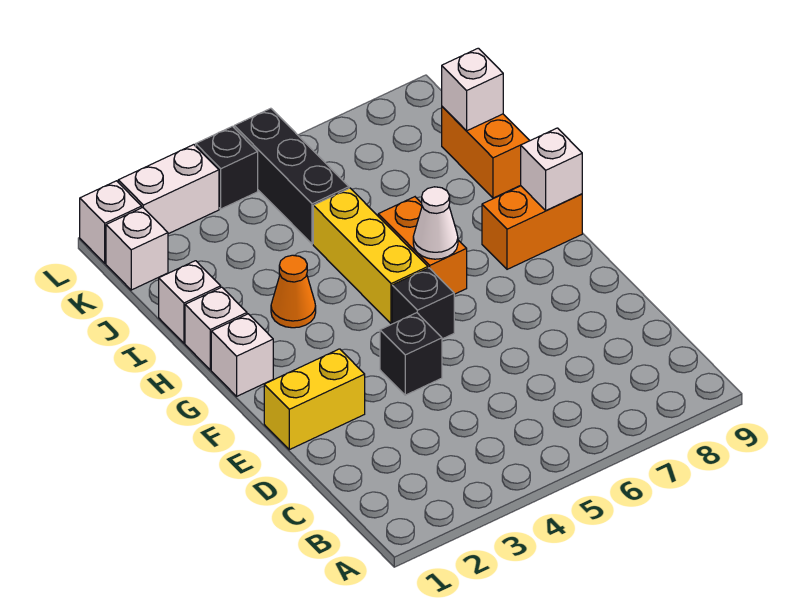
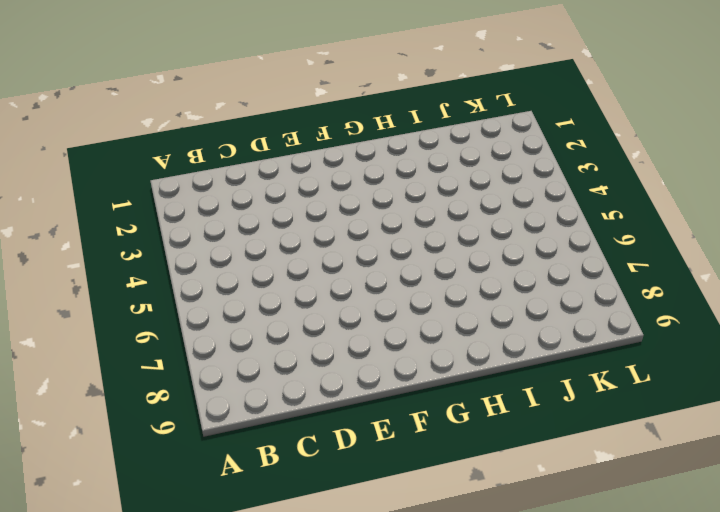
none -> yellow 1x2 brick [264,349,365,450]
none -> black 1x1 brick [380,313,442,395]
none -> black 1x1 brick [392,268,454,339]

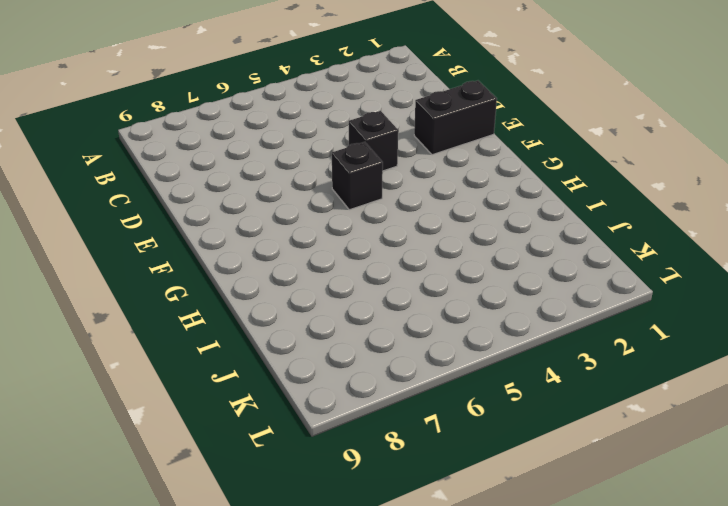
black 1x2 brick [414,81,497,155] -> yellow 1x2 brick [264,349,365,450]
none -> white 1x1 brick [211,314,273,396]
none -> yellow 1x3 brick [313,188,428,324]
none -> orange 1x2 brick [378,197,467,294]

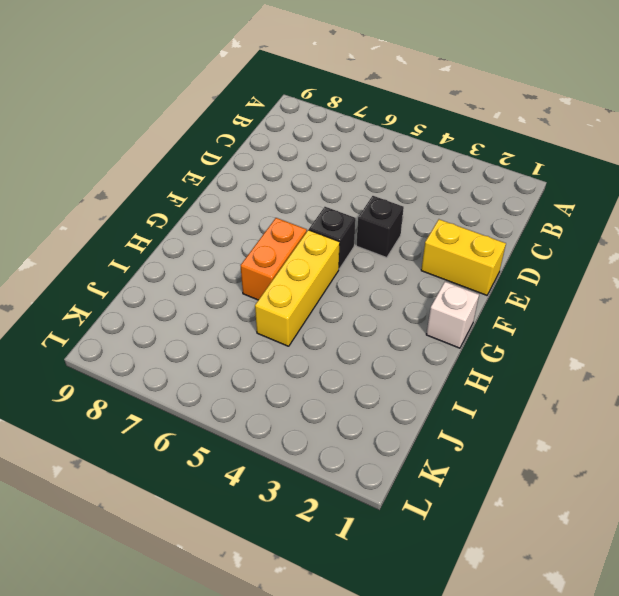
none -> orange 1x2 brick [482,186,582,269]
none -> white 1x1 brick [185,287,247,370]
none -> orange 1x1 cone [271,255,316,328]

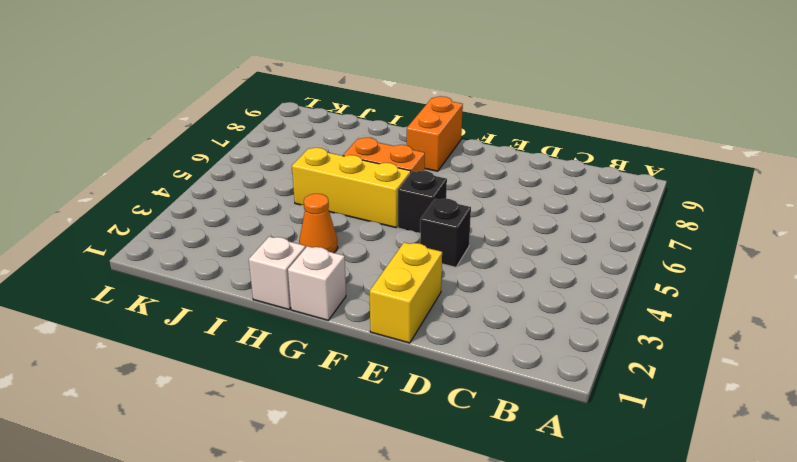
none -> white 1x1 brick [159,261,221,343]
none -> orange 1x2 brick [442,107,530,198]
none -> black 1x3 brick [234,108,349,244]

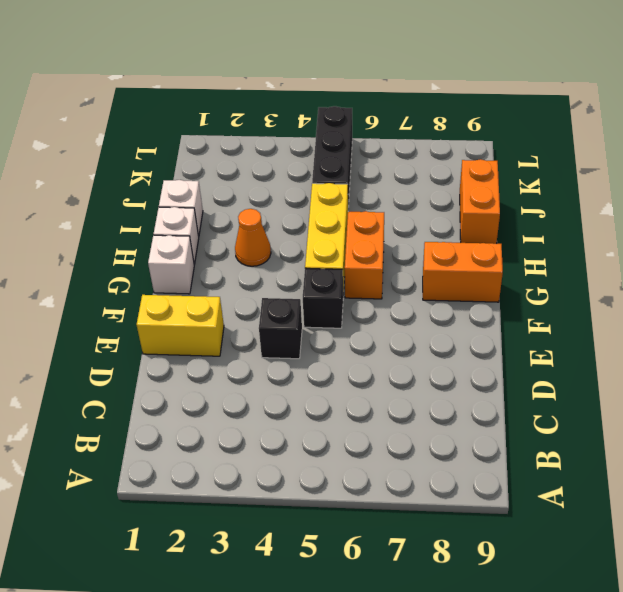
none -> white 1x1 brick [106,208,168,290]
none -> white 1x1 brick [80,181,142,263]
none -> white 1x2 brick [118,145,219,234]

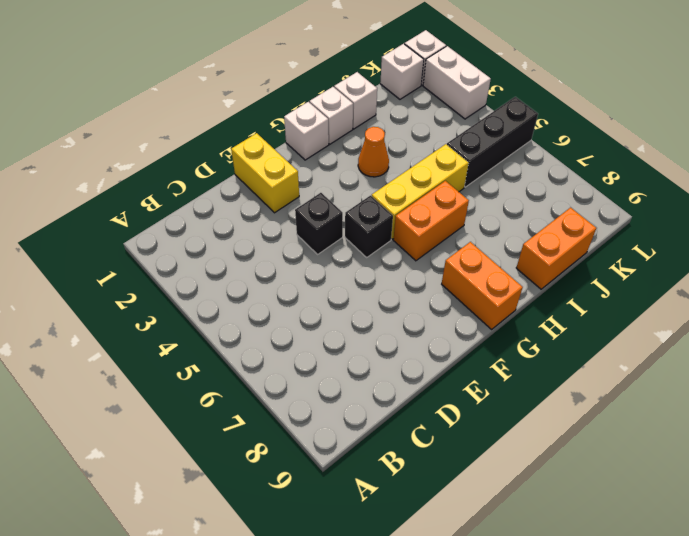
none -> black 1x1 brick [196,126,258,209]
none -> white 1x1 cone [413,187,458,259]
none -> white 1x1 brick [521,128,582,211]

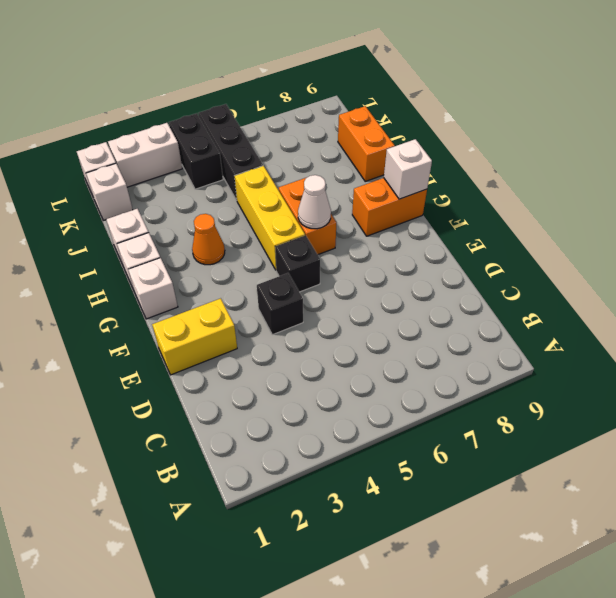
black 1x2 brick [169,113,223,189] -> black 1x1 brick [196,126,258,209]
none -> white 1x1 brick [442,48,503,131]

